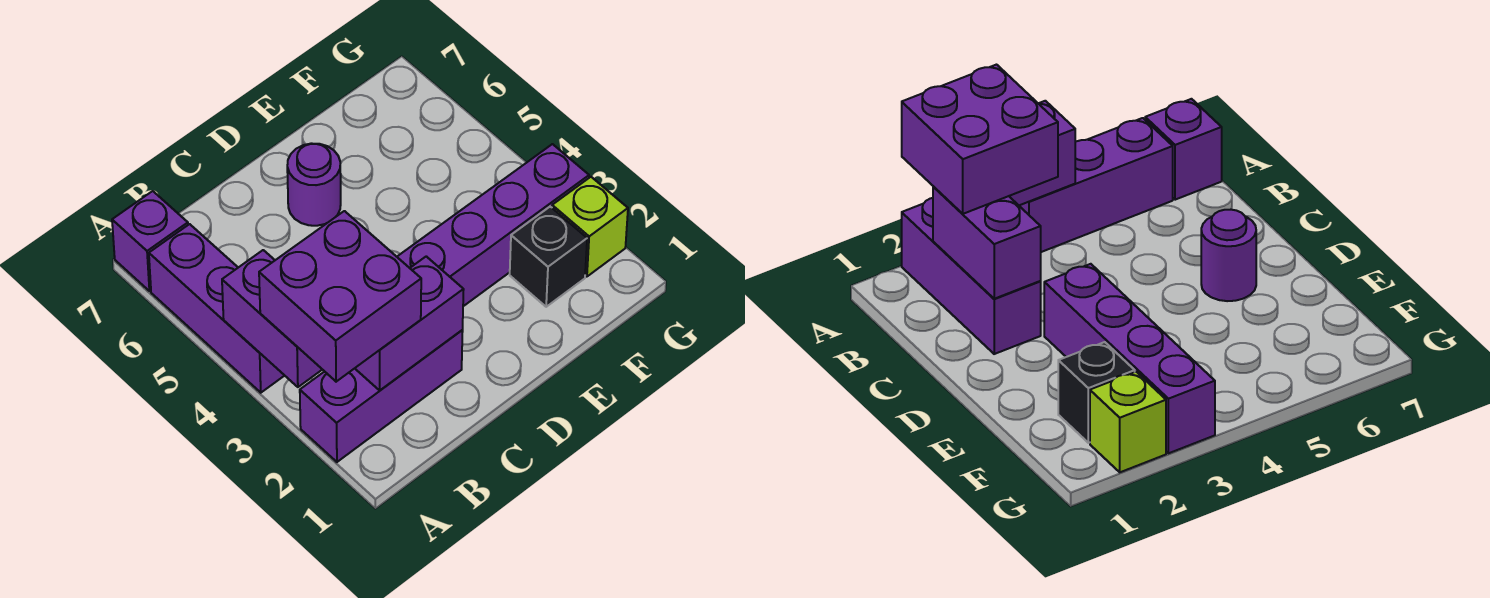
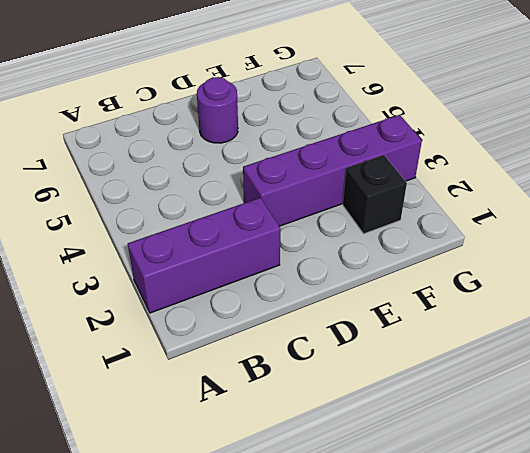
none -> purple 1x3 brick [149,224,285,393]
none -> purple 1x1 brick [112,191,188,291]

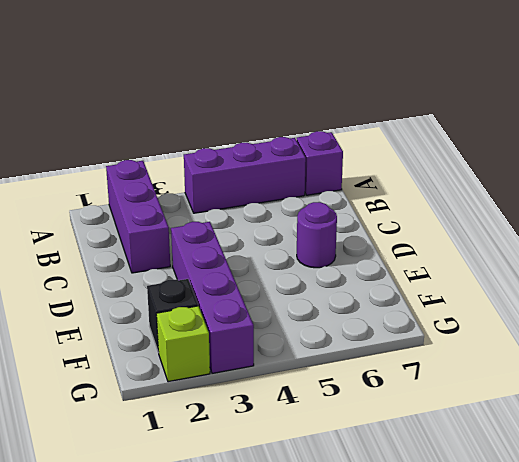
none -> purple 1x2 brick [222,250,322,387]
none -> purple 1x2 brick [355,256,464,390]

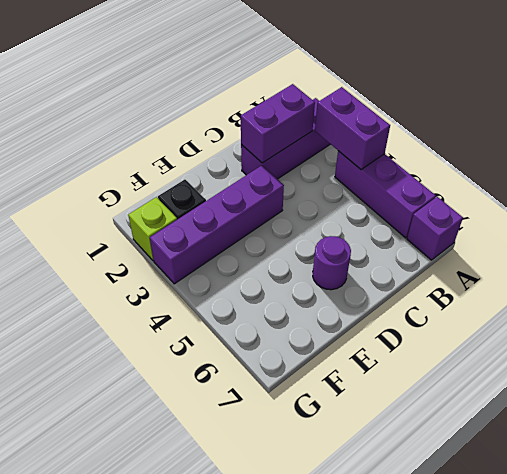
none -> purple 2x2 brick [259,211,421,382]

